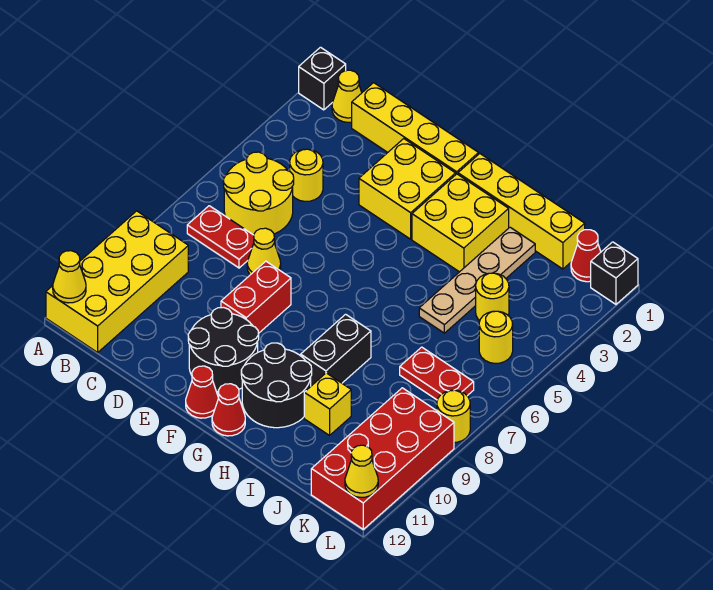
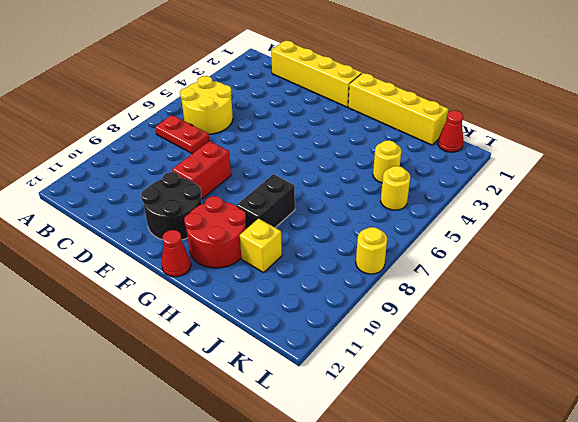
red 2x2 round brick [184,196,246,268] -> black 2x2 round brick [241,343,312,428]
none -> black 1x1 brick [299,47,346,110]
none -> yellow 2x4 brick [46,211,188,352]
none -> yellow 1x1 cone [332,70,362,122]

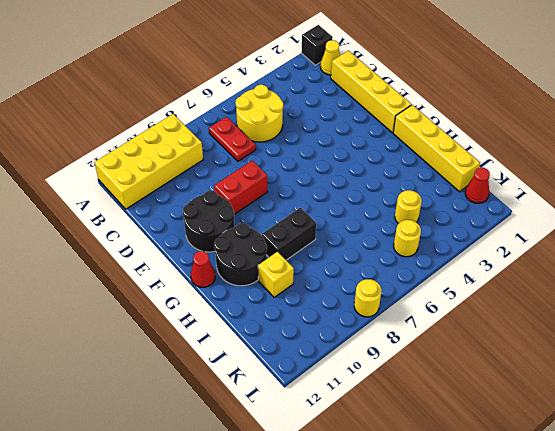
none -> yellow 1x1 round brick [290,149,323,201]
none -> yellow 1x1 cone [247,228,281,275]
none -> yellow 2x2 brick [359,139,456,239]

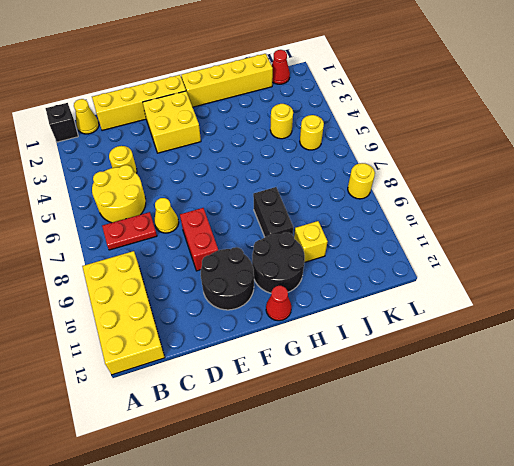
none -> red 1x1 cone [186,366,219,418]
none -> yellow 2x2 brick [412,174,509,272]
none -> tan 1x4 plate [419,227,535,333]

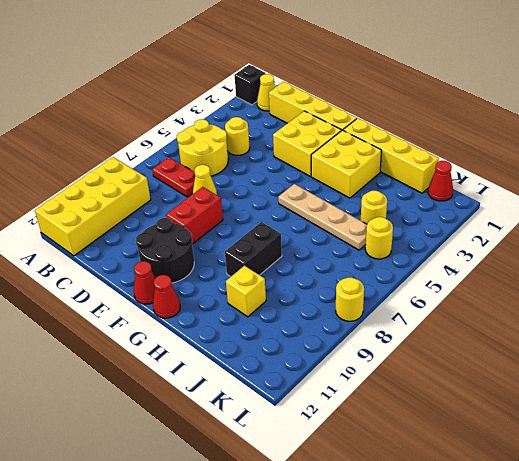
tan 1x4 plate [278,184,367,250] -> tan 1x4 plate turned to [419,227,535,333]
none -> black 2x2 round brick [241,343,312,428]
none -> red 1x2 plate [400,347,474,400]
none -> red 2x4 brick [311,388,454,529]

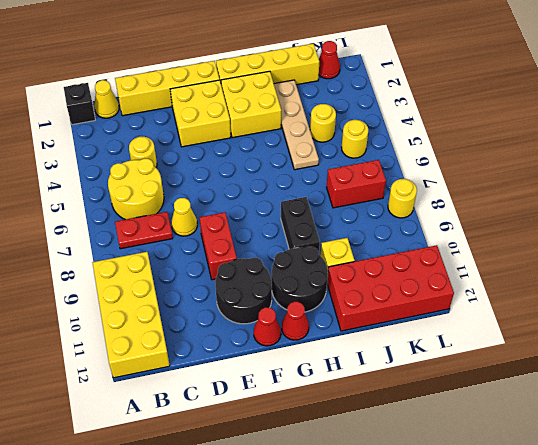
red 2x4 brick [327,245,454,331] -> red 2x4 brick turned to [311,388,454,529]
red 1x2 brick [327,160,386,208] -> red 1x2 plate [400,347,474,400]
none -> black 1x1 brick [591,242,638,304]
none -> yellow 1x1 cone [53,251,86,303]
none -> yellow 1x1 cone [345,445,378,497]

